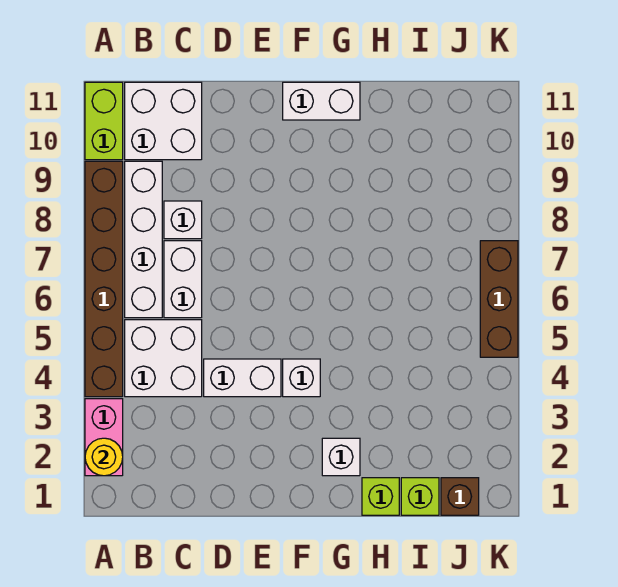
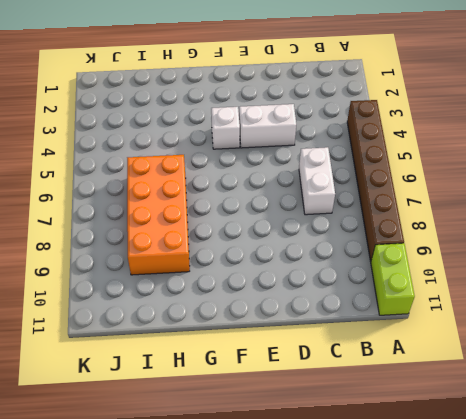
orange 2x4 brick [127,155,190,275] -> none
none -> pink 1x2 brick [85,399,123,476]
none -> white 2x2 brick [125,320,202,397]
none -> white 1x4 brick [125,161,162,318]

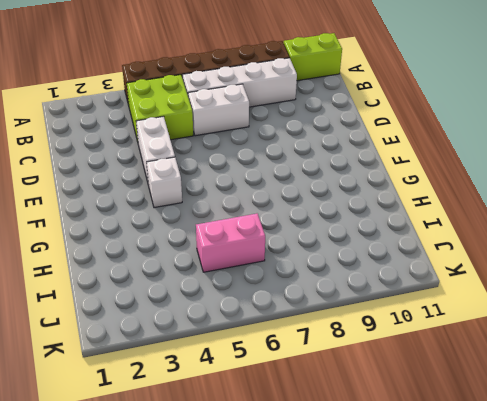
lime 2x2 brick [127,75,193,142] -> white 2x2 brick [125,320,202,397]
pink 1x2 brick [196,214,265,272] -> pink 1x2 brick moved to [85,399,123,476]
none -> white 2x2 brick [125,82,202,160]
none -> white 1x1 brick [164,201,202,239]
none -> white 1x2 brick [283,82,360,120]

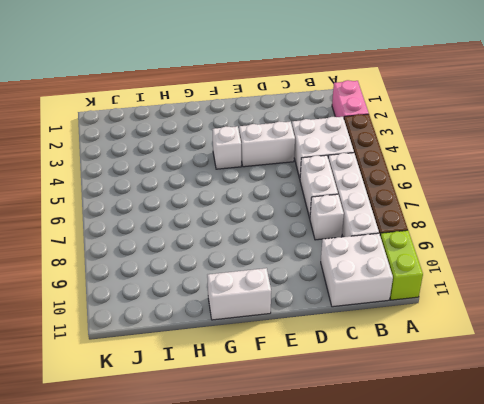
none -> white 1x1 brick [322,438,360,476]
none -> lime 1x1 brick [362,478,399,515]
none -> lime 1x1 brick [401,478,439,515]

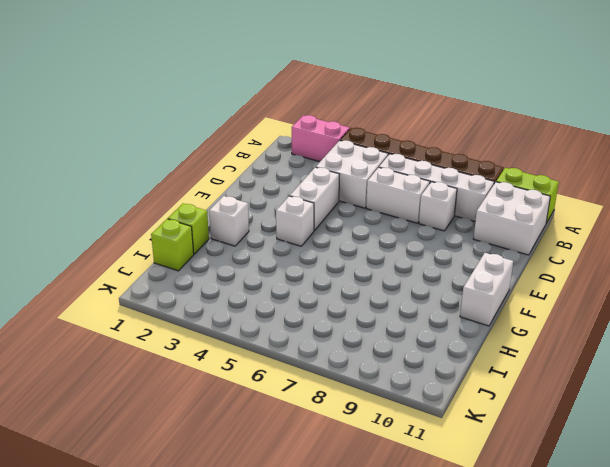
none -> brown 1x1 brick [441,478,479,515]
none -> brown 1x3 brick [480,241,518,357]
none -> yellow 1x1 round brick [85,438,123,476]

